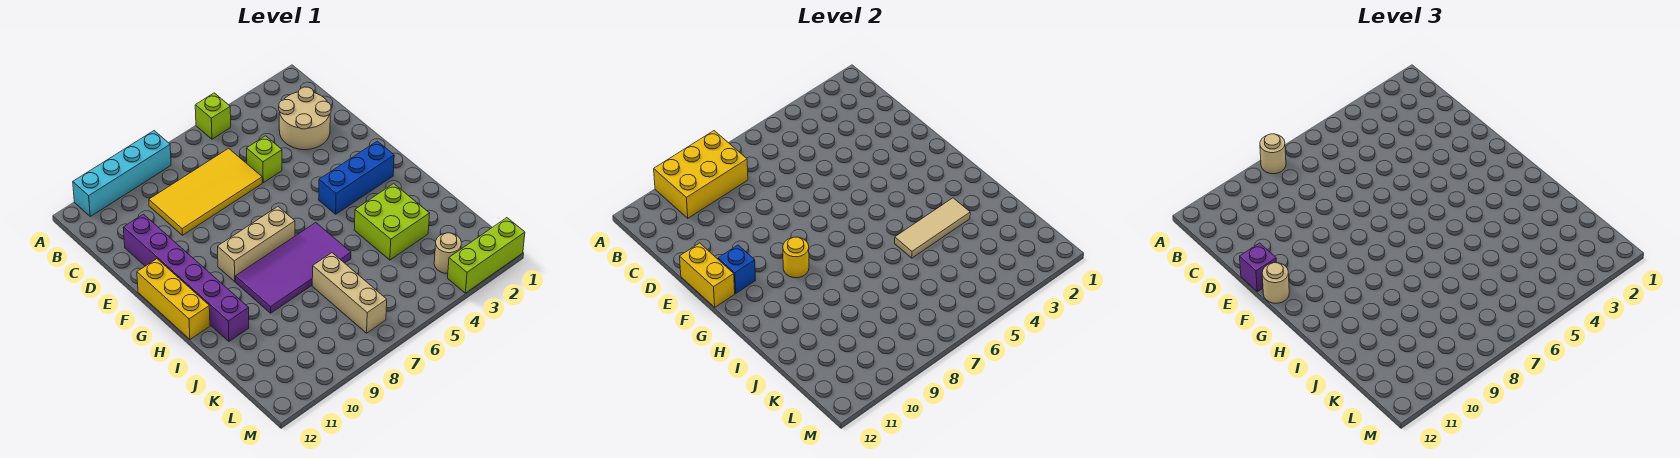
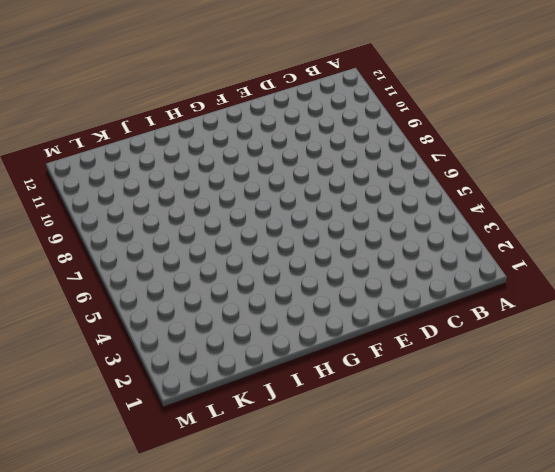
none -> lime 1x1 brick [195,93,231,139]
none -> cyan 1x4 brick [73,131,171,216]
none -> tan 2x2 round brick [279,87,331,150]

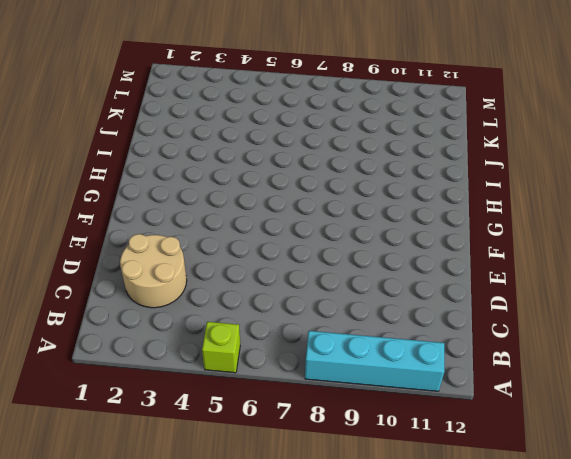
none -> yellow 2x4 tile [149,148,262,235]
none -> lime 1x1 brick [247,136,282,183]
none -> purple 1x6 brick [123,214,249,341]

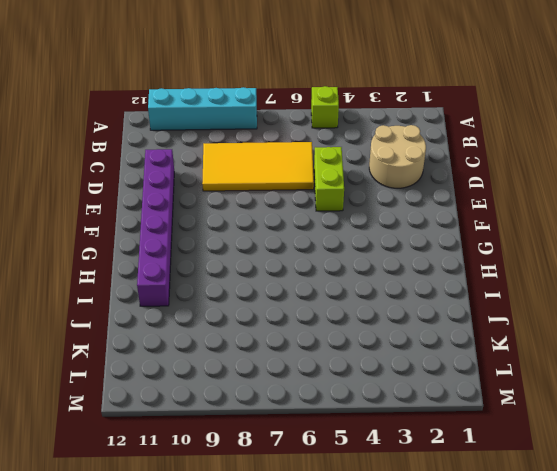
lime 1x2 brick [314,147,344,211] -> lime 1x1 brick [247,136,282,183]
none -> yellow 1x3 brick [137,259,210,339]
none -> blue 1x3 brick [319,141,394,214]
none -> tan 1x3 brick [217,207,295,282]

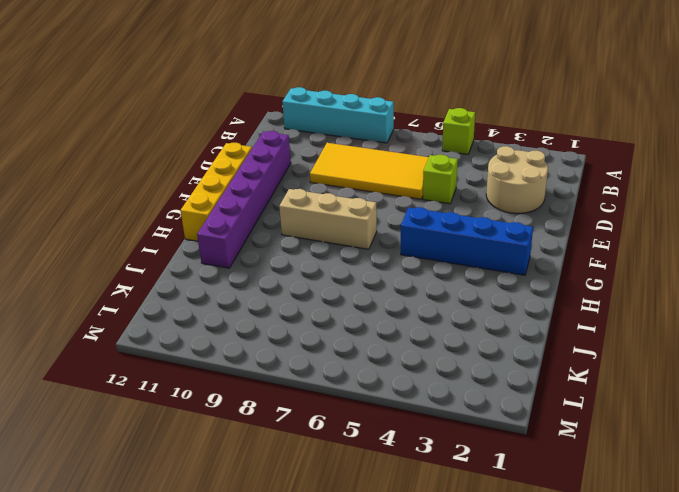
yellow 1x4 brick [180,143,252,241] -> yellow 1x3 brick [137,259,210,339]
blue 1x4 brick [401,207,533,275] -> blue 1x3 brick [319,141,394,214]
none -> purple 2x4 tile [236,223,351,313]
none -> lime 2x2 brick [354,184,430,260]
none -> tan 1x3 brick [312,253,387,333]

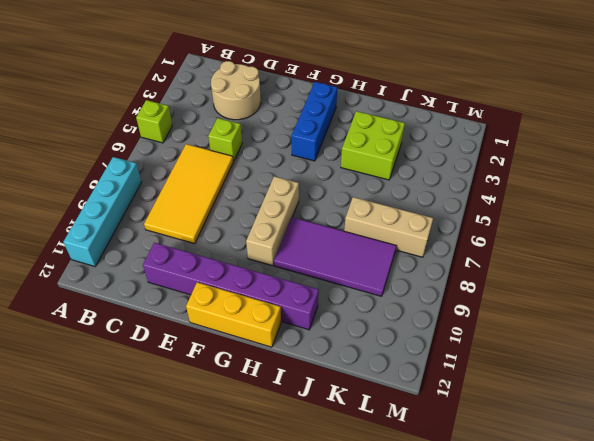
purple 2x4 tile [274,217,396,296] -> purple 2x4 tile turned to [236,223,351,313]
none -> tan 1x1 round brick [434,233,461,273]
none -> lime 1x3 brick [448,218,525,293]
none -> yellow 2x3 brick [654,131,748,218]

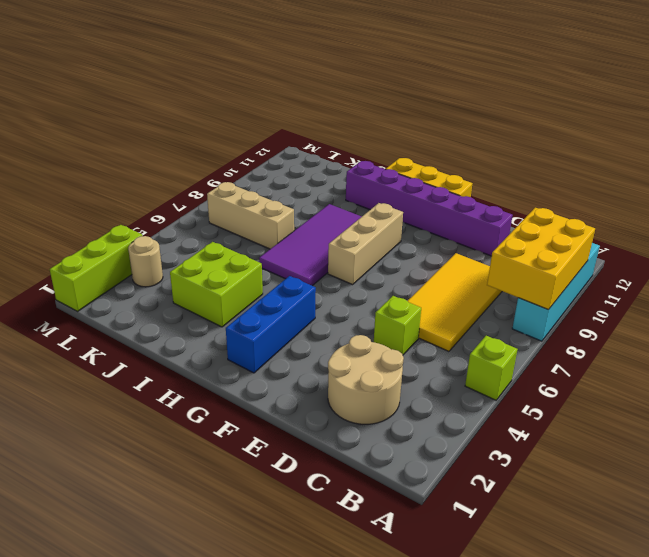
none -> yellow 1x2 brick [680,243,735,307]
none -> blue 1x1 brick [718,245,756,293]
none -> yellow 1x1 round brick [783,237,809,278]

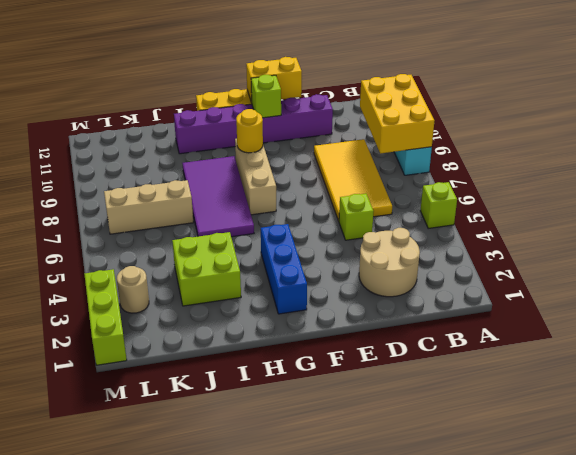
lime 1x1 brick [251,75,281,118] -> blue 1x1 brick [718,245,756,293]
none -> tan 1x3 tile [895,198,970,258]
none -> tan 1x1 round brick [1260,134,1286,174]
none -> purple 1x1 brick [1240,243,1276,292]

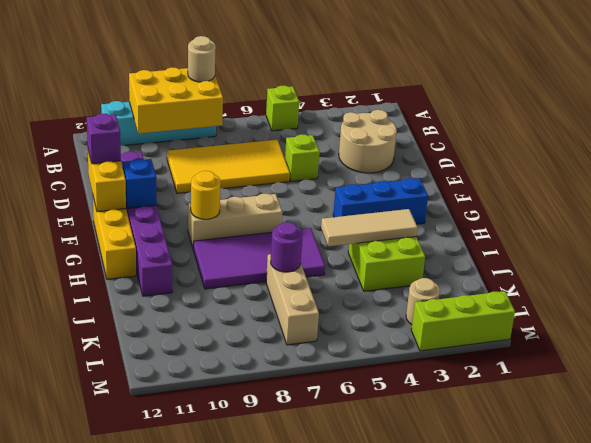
purple 1x1 round brick [271,222,303,272] -> none
none -> tan 1x1 round brick [1262,263,1289,303]

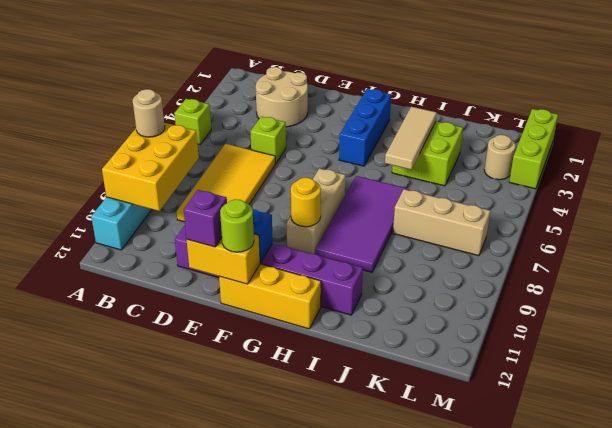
lime 1x1 round brick [220,199,254,252] -> tan 1x1 round brick [1262,263,1289,303]

